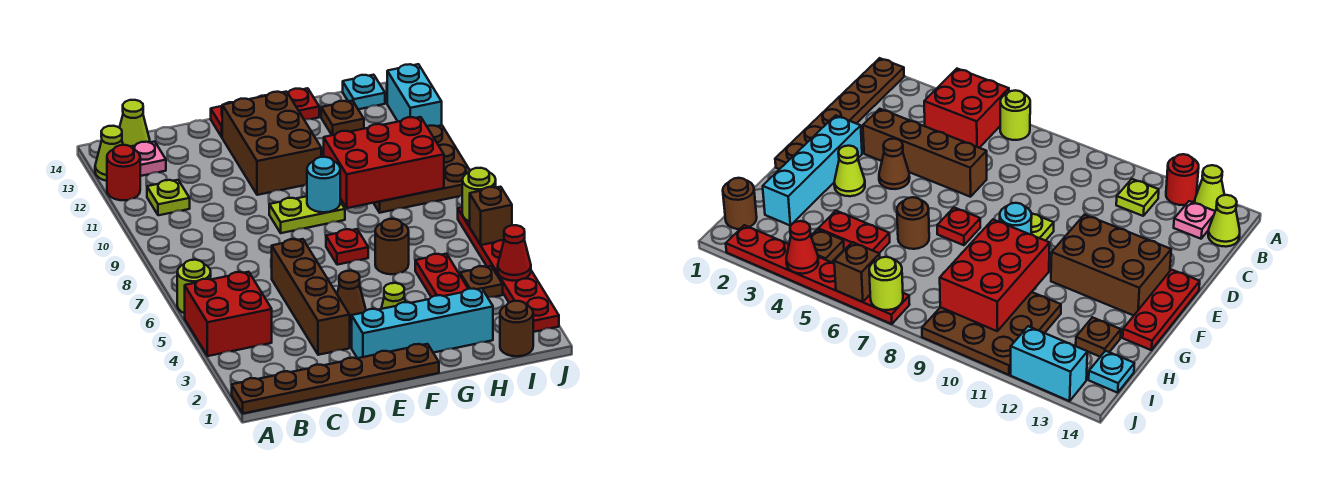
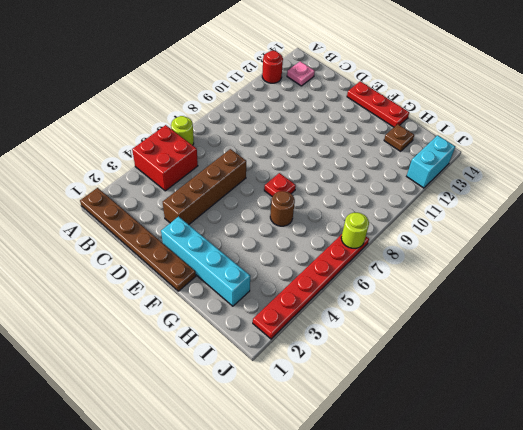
none -> lime 1x1 cone [95,126,123,181]
none -> lime 1x1 plate [147,180,190,215]
none -> lime 1x1 cone [120,100,150,146]
none -> brown 1x1 cone [337,271,366,326]

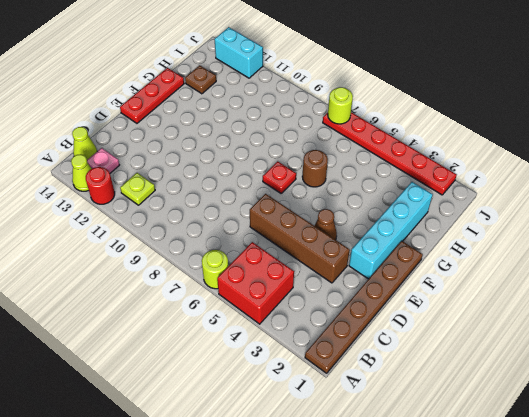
none -> lime 1x2 plate [269,196,345,233]
none -> brown 2x3 brick [222,92,321,195]
none -> lime 1x1 cone [381,283,405,309]
none -> red 1x2 plate [415,254,468,297]

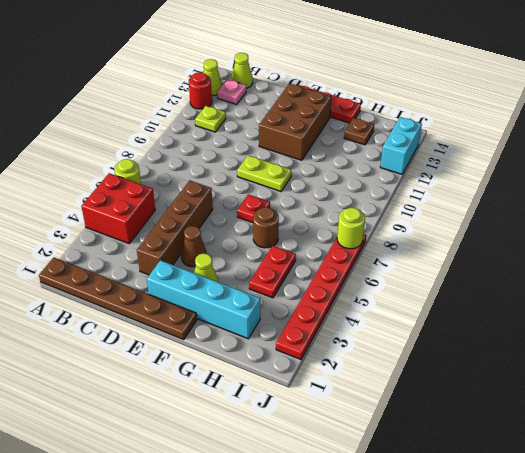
none -> brown 3x3 plate [374,125,470,213]
none -> brown 1x1 round brick [500,301,533,356]
none -> brown 1x1 plate [460,266,503,297]
none -> cyan 1x1 plate [343,75,385,109]

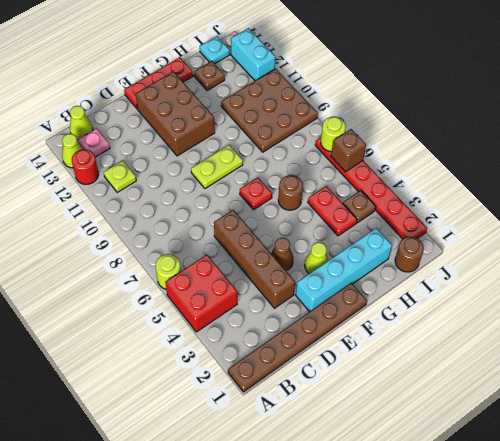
none -> cyan 1x1 round brick [307,157,340,212]
none -> red 2x3 brick [324,117,444,208]
none -> red 1x1 cone [498,225,531,281]

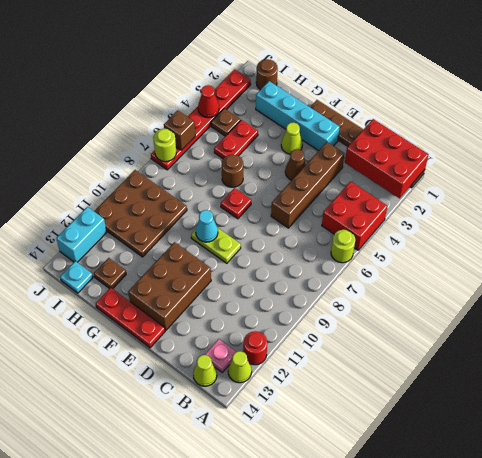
red 2x3 brick [345,119,429,198] -> red 2x3 brick moved to [324,117,444,208]
cyan 1x1 cone [196,210,218,242] -> cyan 1x1 round brick [307,157,340,212]
none -> lime 1x1 plate [147,180,190,215]

